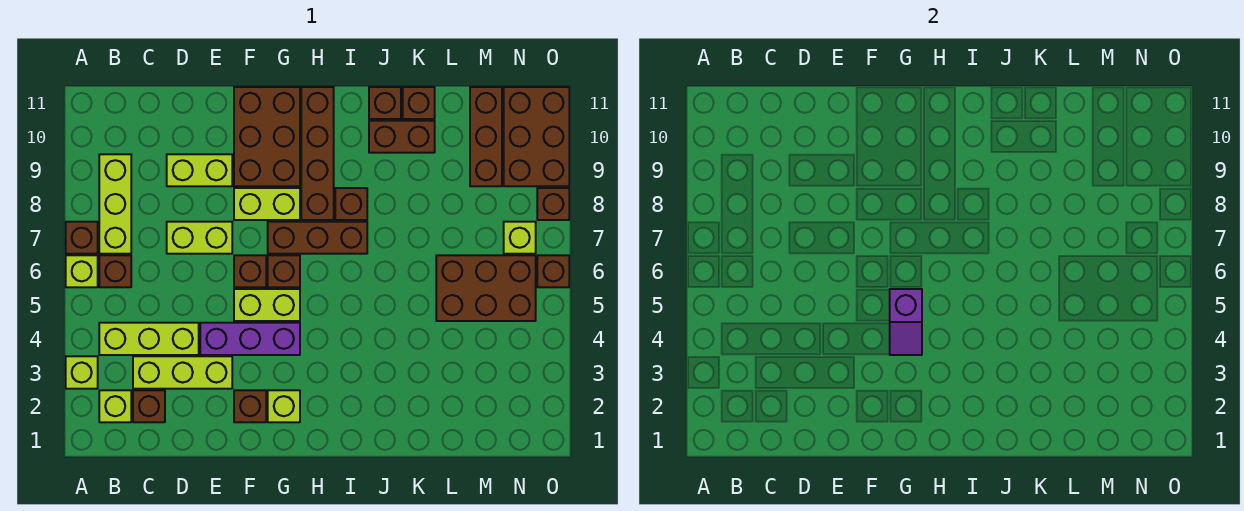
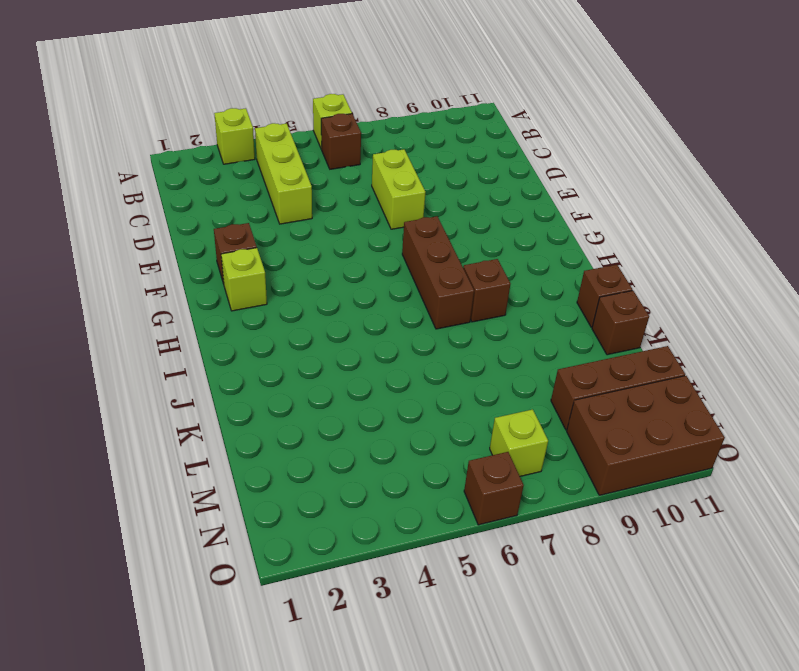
none -> brown 1x1 brick [66,222,98,254]
none -> lime 1x1 brick [99,390,131,422]
none -> lime 1x3 brick [99,154,131,254]
none -> brown 1x1 brick [133,390,165,422]

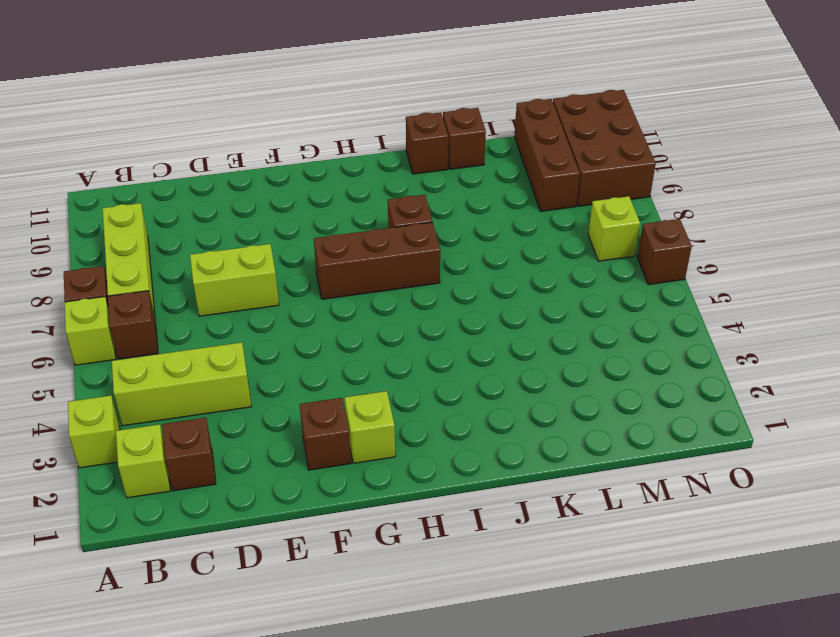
none -> lime 1x3 brick [133,356,232,389]
none -> lime 1x2 brick [167,154,232,186]
none -> purple 1x3 brick [200,323,300,355]
none -> lime 1x2 brick [234,289,300,321]

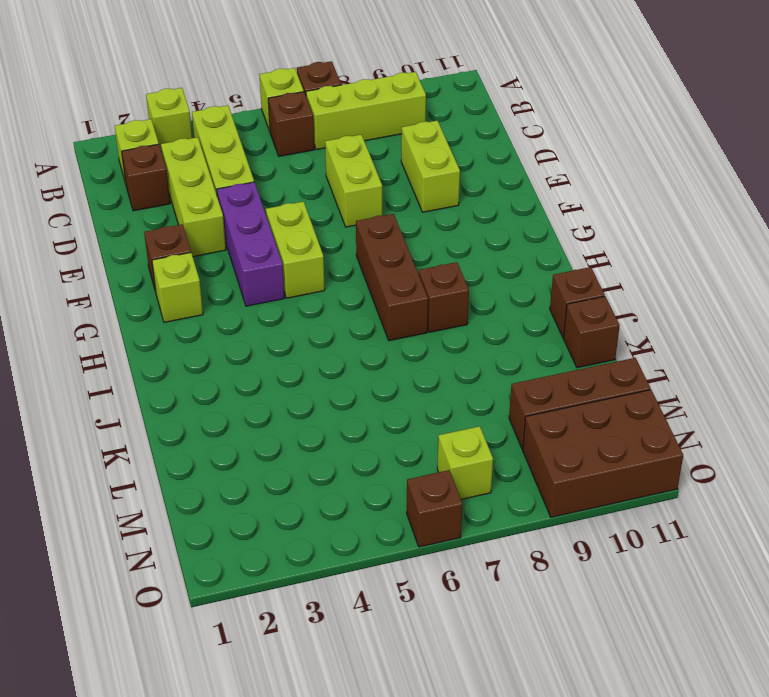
none -> brown 1x1 brick [234,255,266,287]
none -> lime 1x2 brick [234,188,300,220]
none -> brown 2x3 brick [234,87,300,186]
none -> brown 1x1 brick [268,255,300,287]

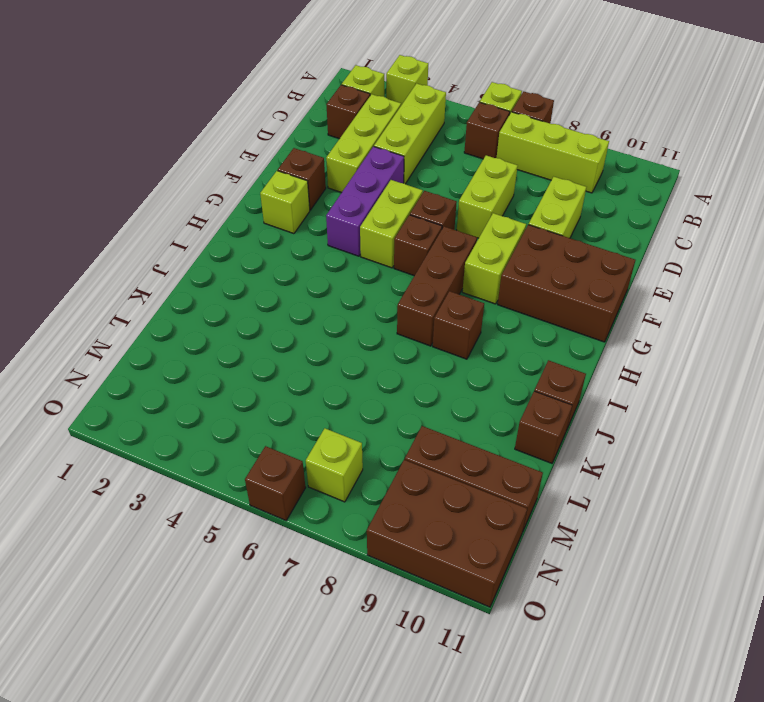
none -> brown 1x4 brick [301,87,334,220]
none -> brown 1x2 brick [369,121,435,153]
none -> brown 2x3 brick [436,255,536,321]
none -> brown 1x1 brick [537,188,569,220]

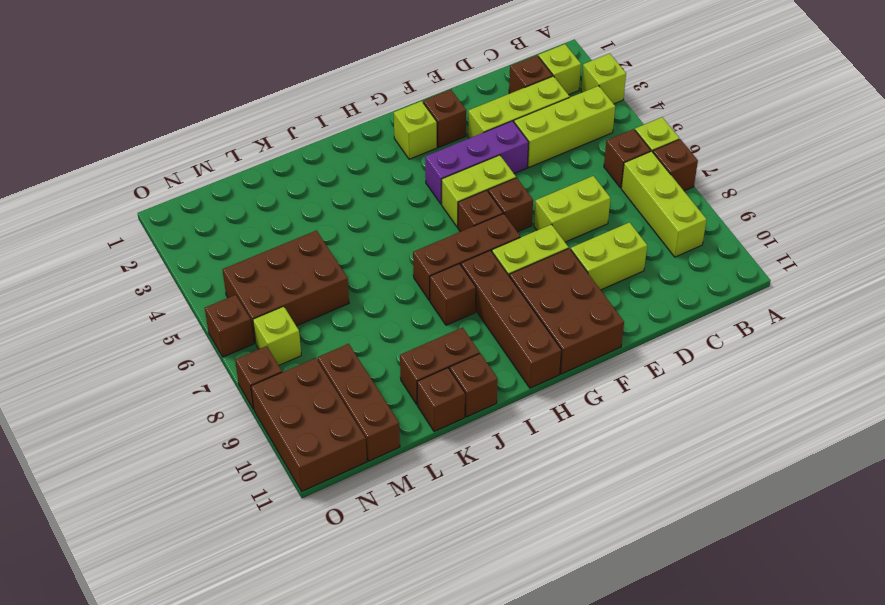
none -> purple 1x2 slope [890,289,922,355]

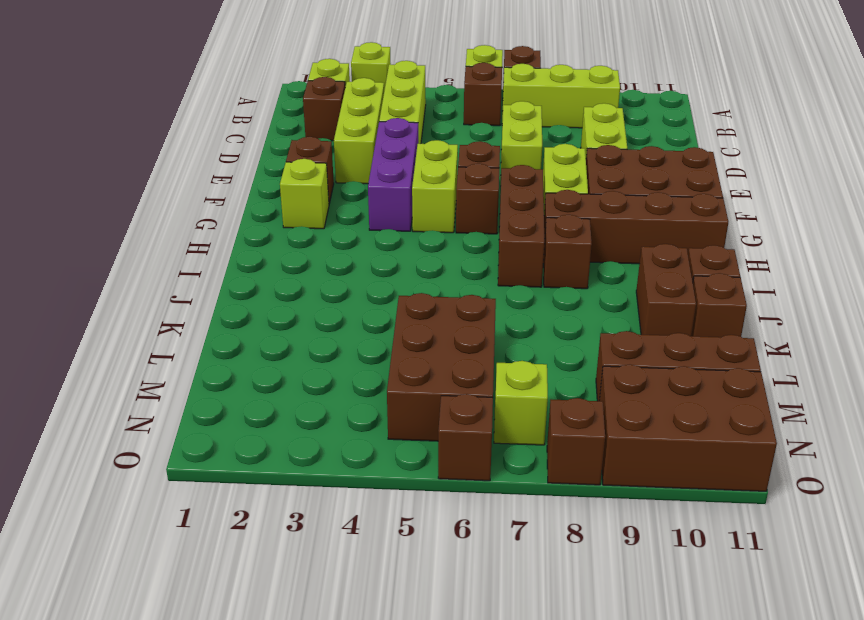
none -> purple 1x2 slope [890,289,922,355]

